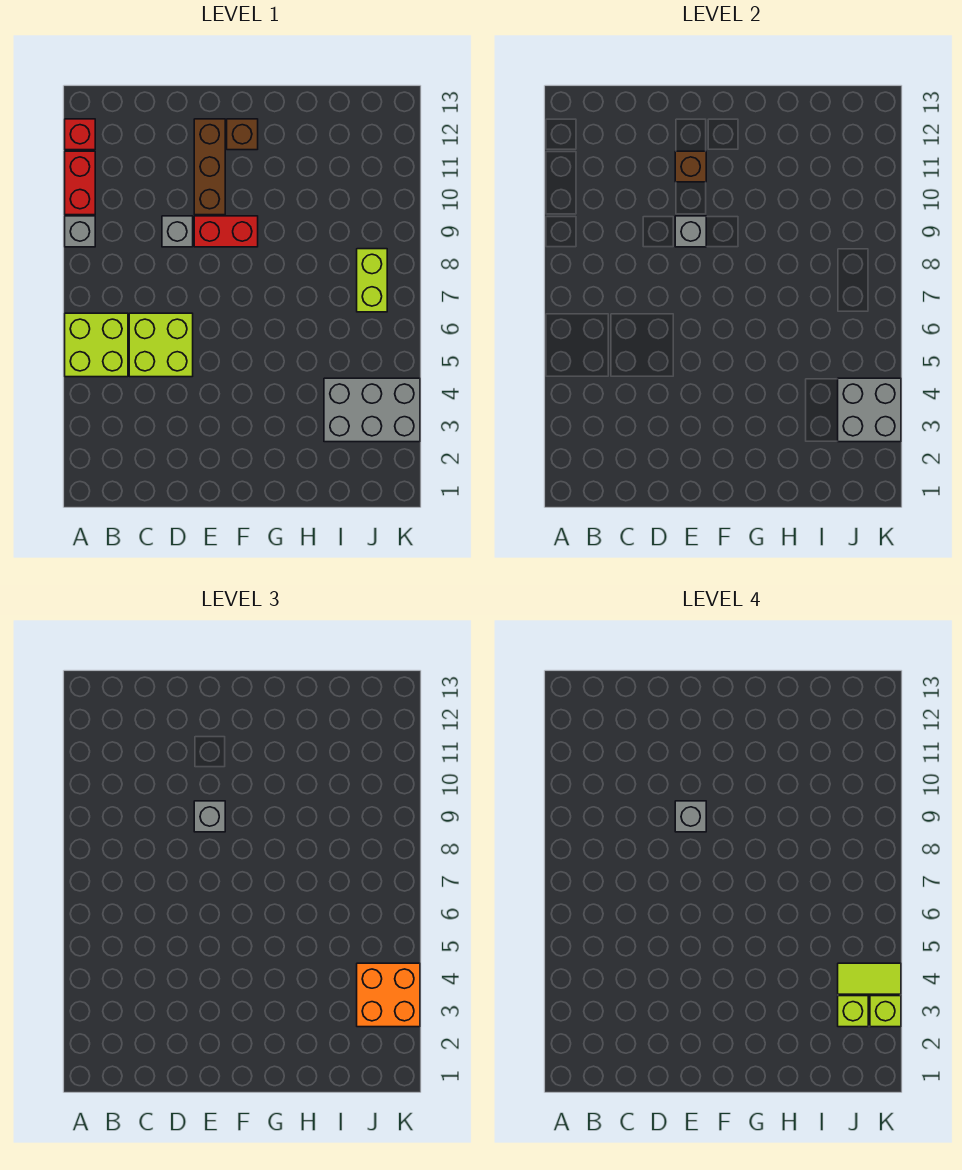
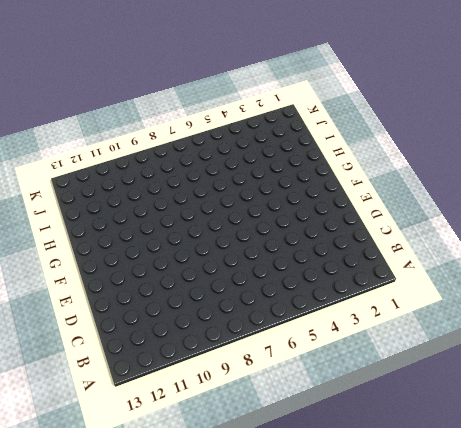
none -> lime 2x2 brick [65,313,128,377]
none -> grey 1x1 brick [65,216,95,247]
none -> red 1x2 brick [65,151,95,215]

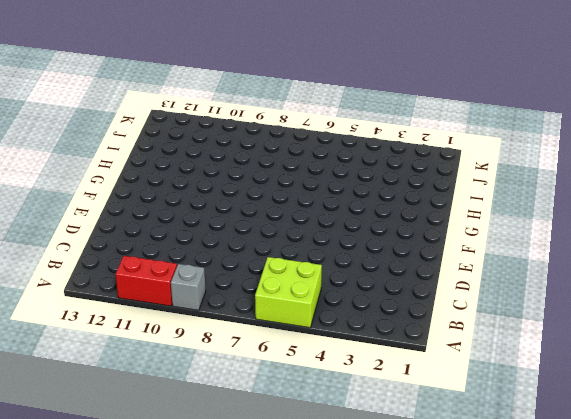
none -> red 1x1 brick [65,119,95,150]
none -> lime 2x2 brick [129,313,193,377]
none -> grey 1x1 brick [162,216,193,247]

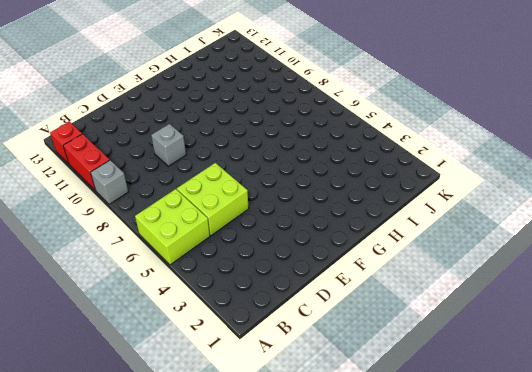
none -> red 1x2 brick [194,216,258,247]
none -> brown 1x3 brick [194,119,225,215]
none -> brown 1x1 brick [227,119,258,150]

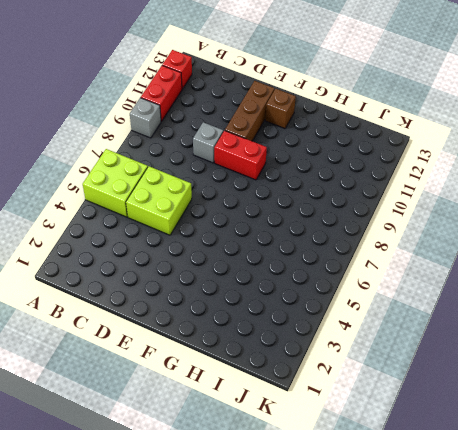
none -> grey 2x3 brick [324,378,420,442]
none -> lime 1x2 brick [357,249,387,312]
none -> grey 1x1 brick [675,216,706,247]

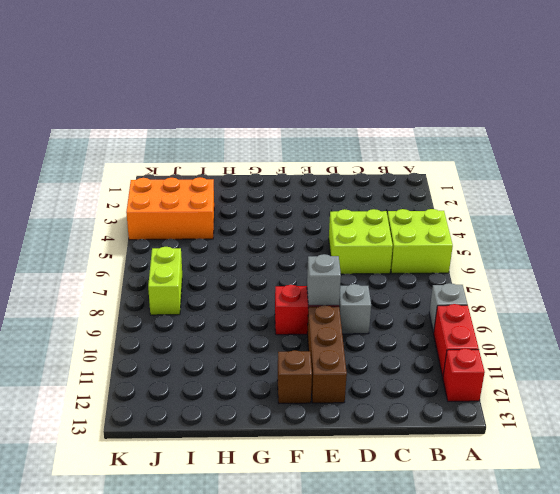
orange 2x3 brick [126,177,214,240] -> grey 2x3 brick [324,378,420,442]
none -> brown 1x1 brick [675,151,706,182]
none -> grey 2x2 brick [838,378,901,442]
none -> grey 1x1 brick [194,801,225,832]

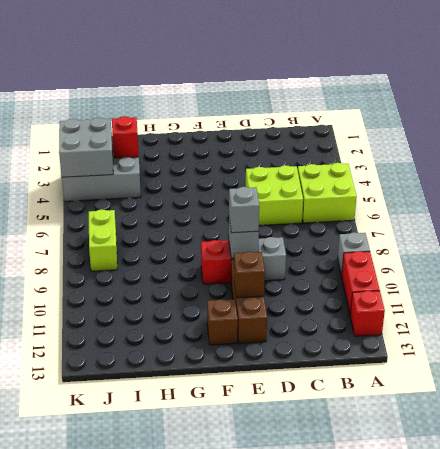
red 1x1 brick [112,116,139,158] -> none
none -> orange 2x2 brick [357,963,420,1027]
none -> grey 1x1 brick [675,801,706,832]
none -> lime 1x1 brick [838,996,868,1027]

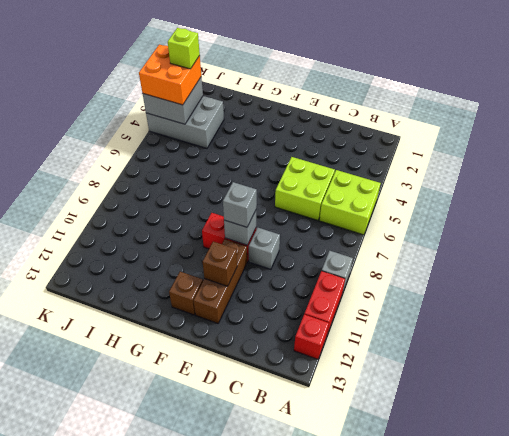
none -> lime 1x2 brick [357,249,387,312]
none -> grey 1x1 brick [675,801,706,832]
none -> lime 1x2 tile [838,963,901,994]

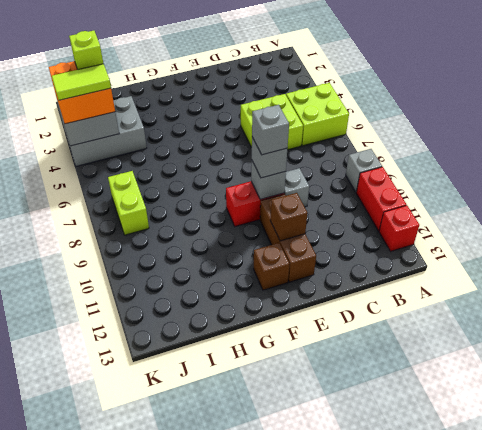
none -> lime 1x1 brick [870,996,901,1027]

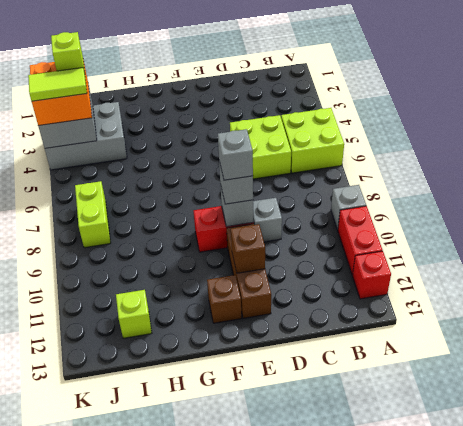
lime 1x1 brick [116,290,152,338] -> lime 1x1 brick moved to [870,996,901,1027]

